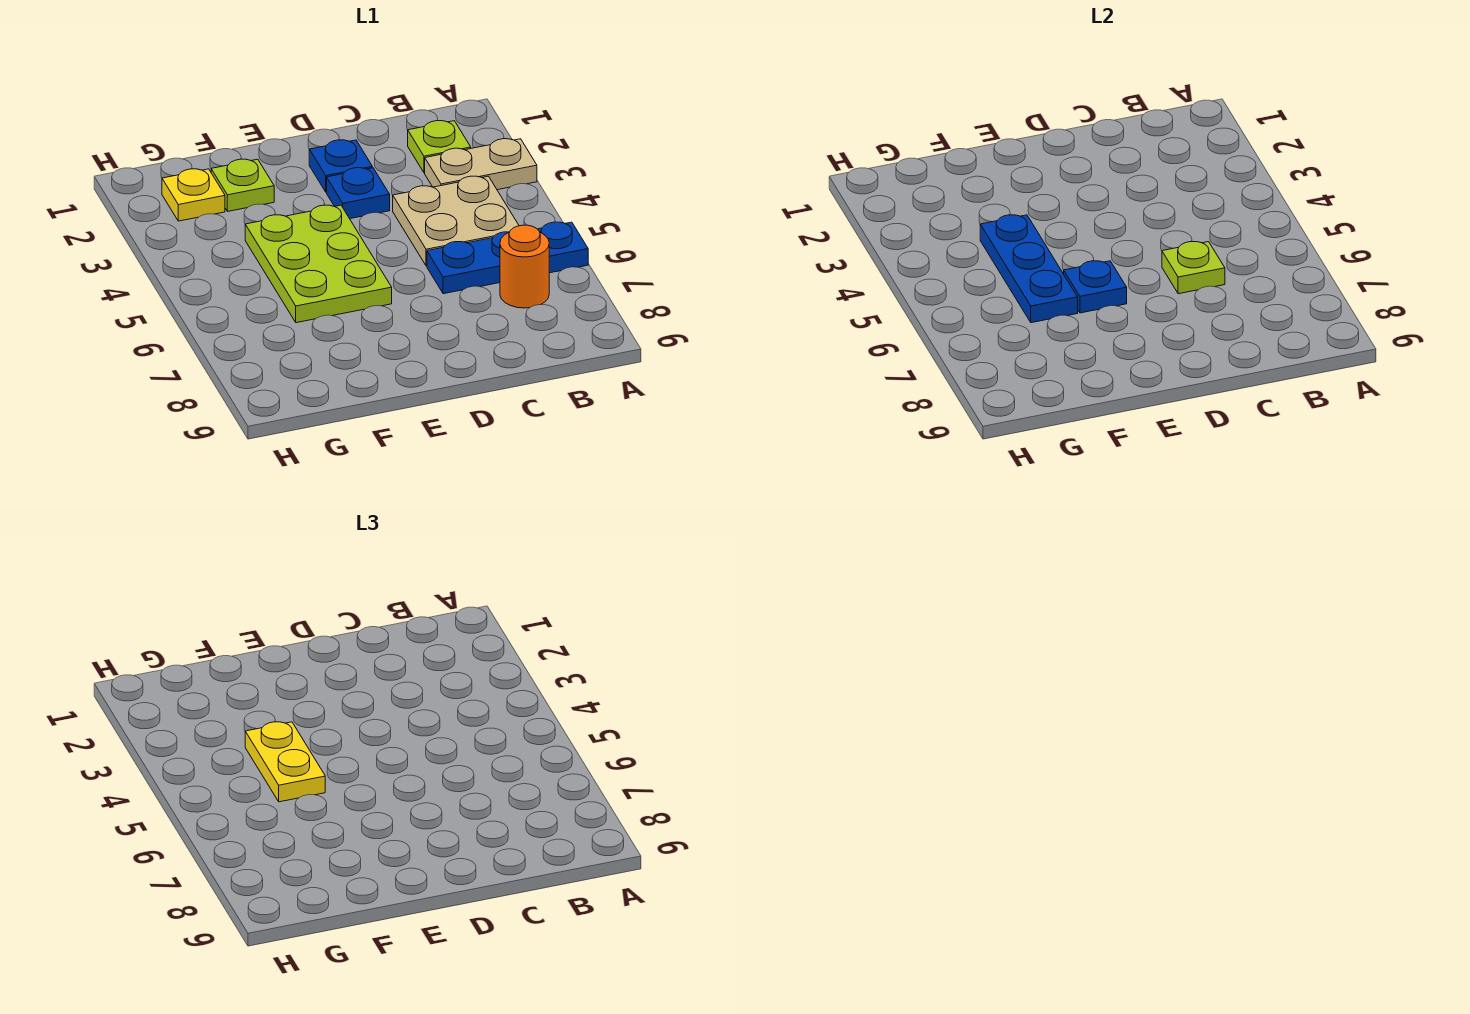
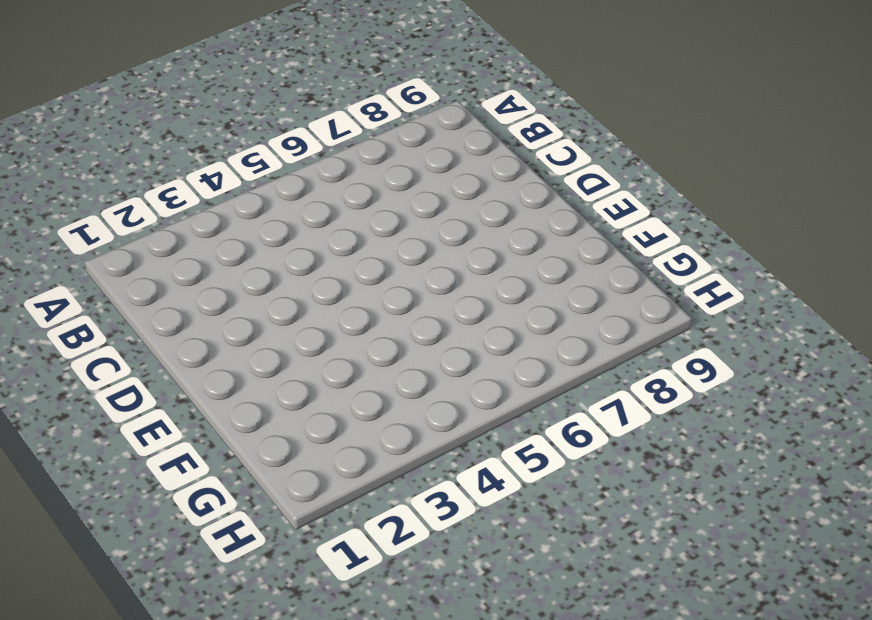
none -> tan 1x2 plate [425,139,537,190]
none -> blue 1x3 plate [427,222,588,294]
none -> lime 1x1 plate [408,120,471,173]

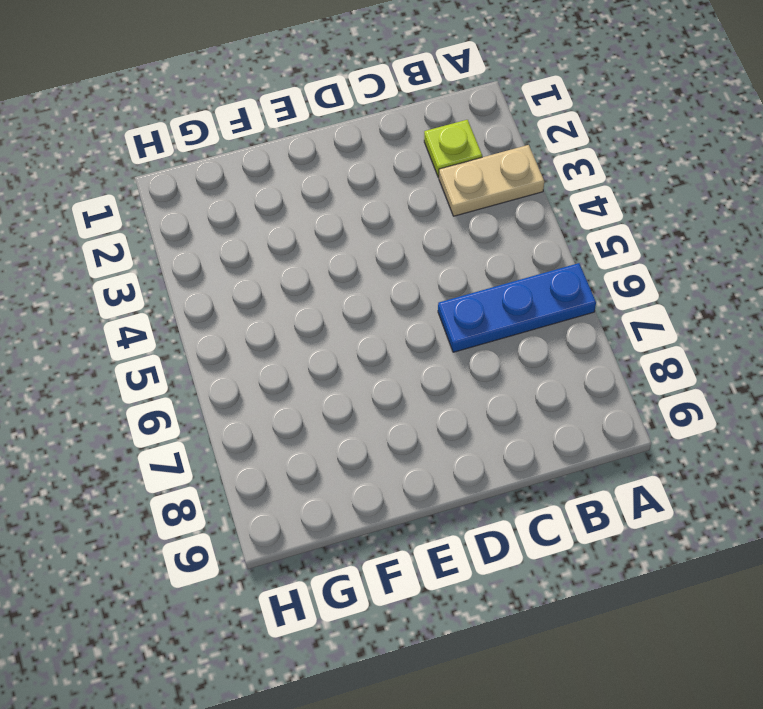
none -> tan 2x2 plate [393,176,519,266]
none -> orange 1x1 round brick [500,225,549,308]
none -> blue 1x1 plate [309,140,372,192]

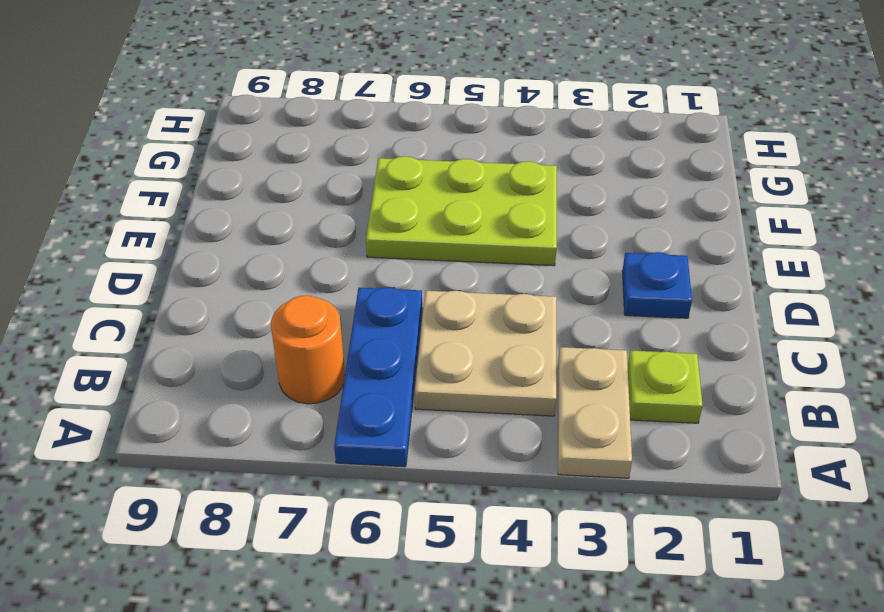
none -> blue 1x1 plate [327,168,390,219]
none -> lime 1x1 plate [211,159,274,211]
none -> yellow 1x1 plate [162,169,225,221]

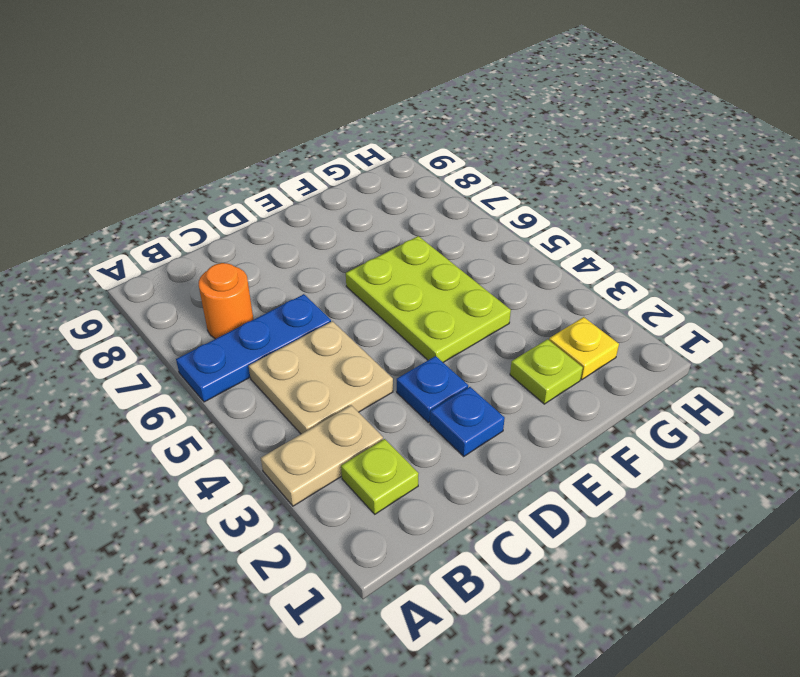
none -> lime 1x1 plate [1162,242,1225,294]
none -> blue 1x1 plate [1064,261,1127,313]
none -> blue 1x3 plate [980,215,1078,323]

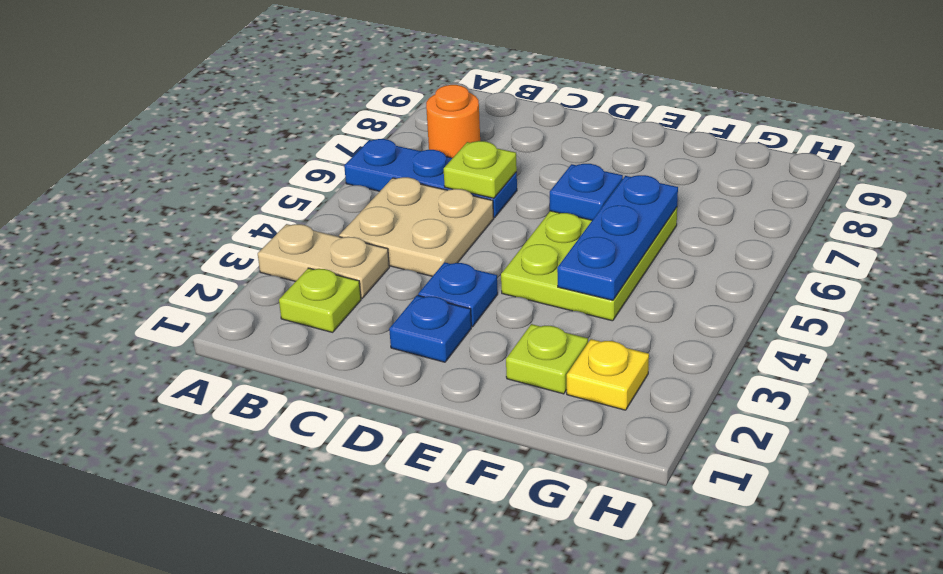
none -> yellow 1x2 plate [245,722,325,802]

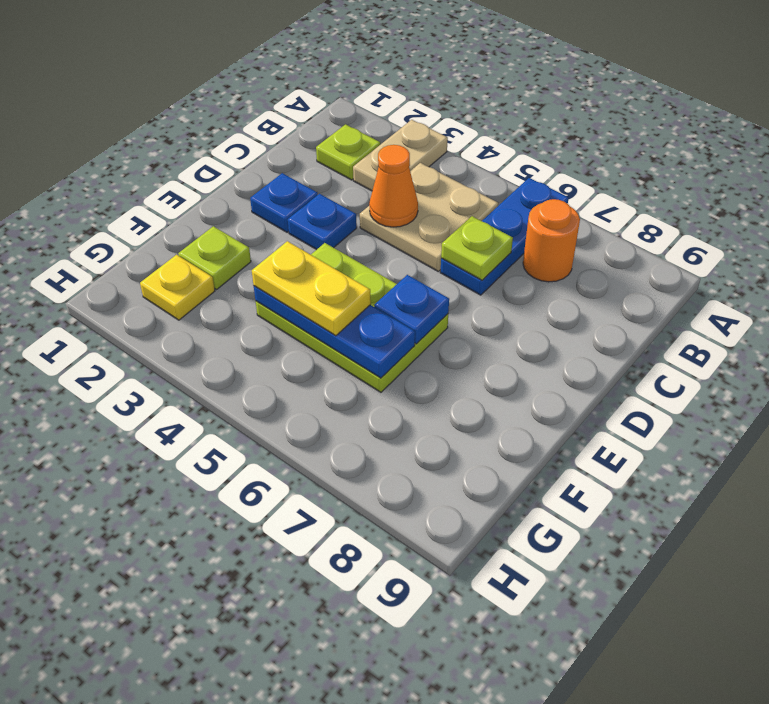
orange 1x1 cone [369,145,418,227] -> none

